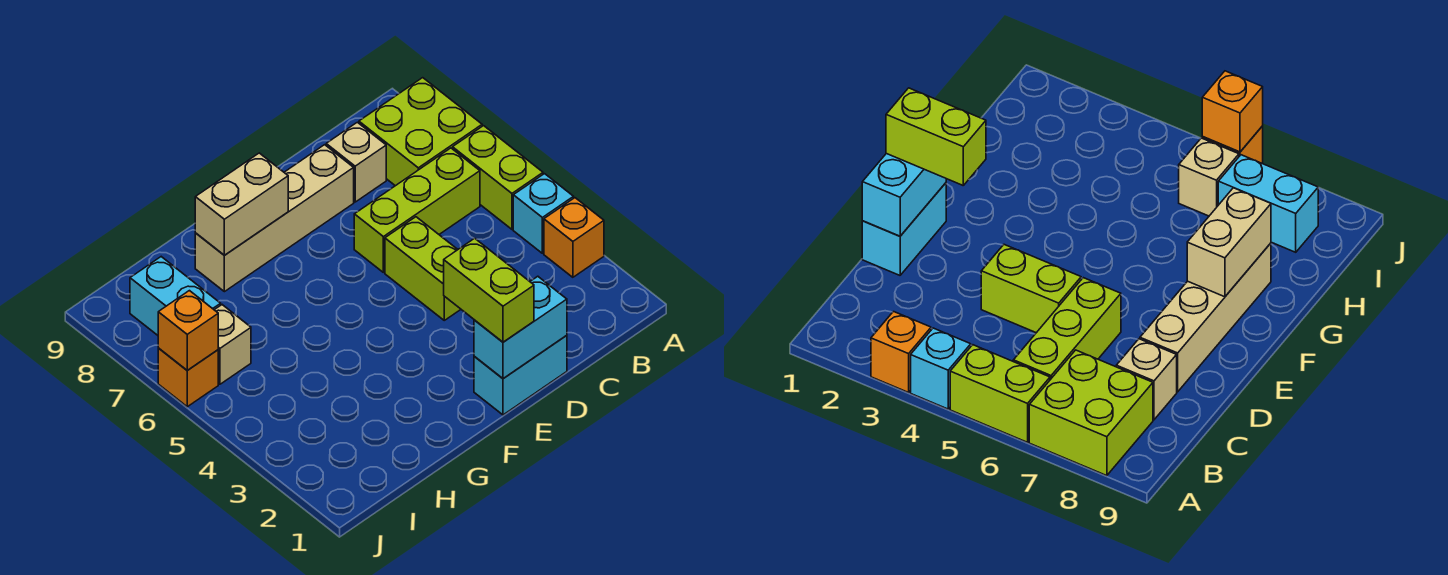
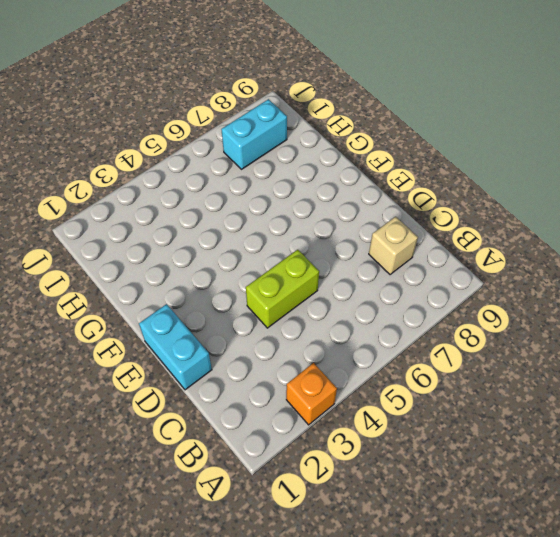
none -> cyan 1x1 brick [513,174,574,253]
none -> lime 1x2 brick [453,126,543,229]
none -> lime 2x2 brick [359,78,482,186]

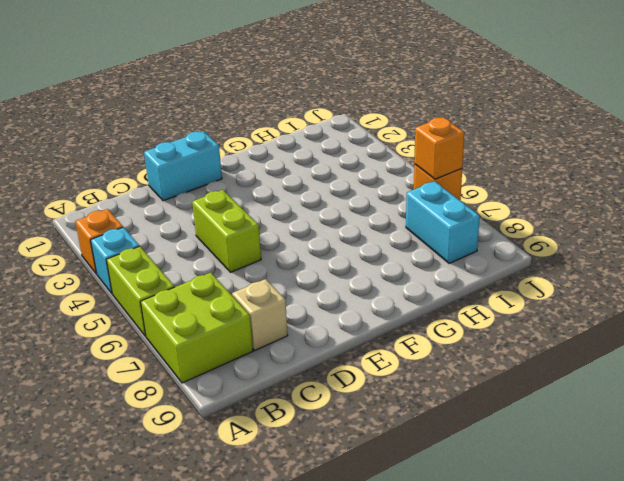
none -> lime 1x3 brick [354,148,480,272]
none -> tan 1x4 brick [195,145,354,292]
none -> tan 1x1 brick [215,305,251,384]

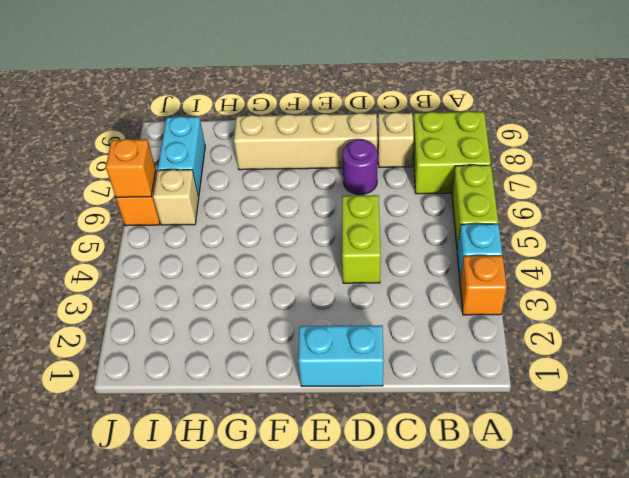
purple 1x1 round brick [342,139,378,195] -> none
none -> lime 1x3 brick [354,148,480,272]
none -> cyan 1x2 brick [474,276,567,379]
none -> tan 1x2 brick [195,153,288,255]

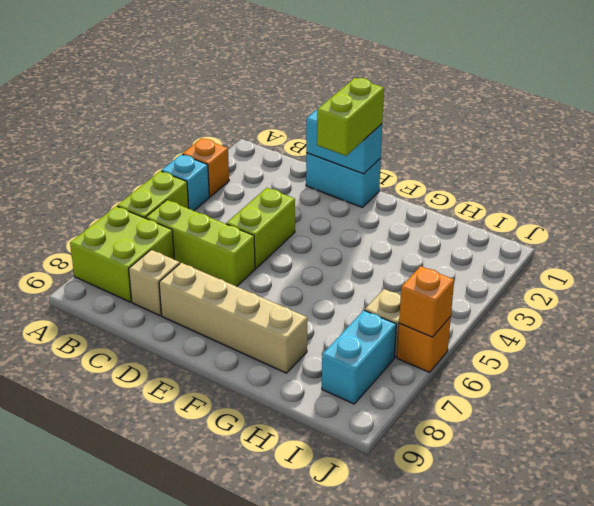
none -> tan 1x2 brick [195,153,288,255]

